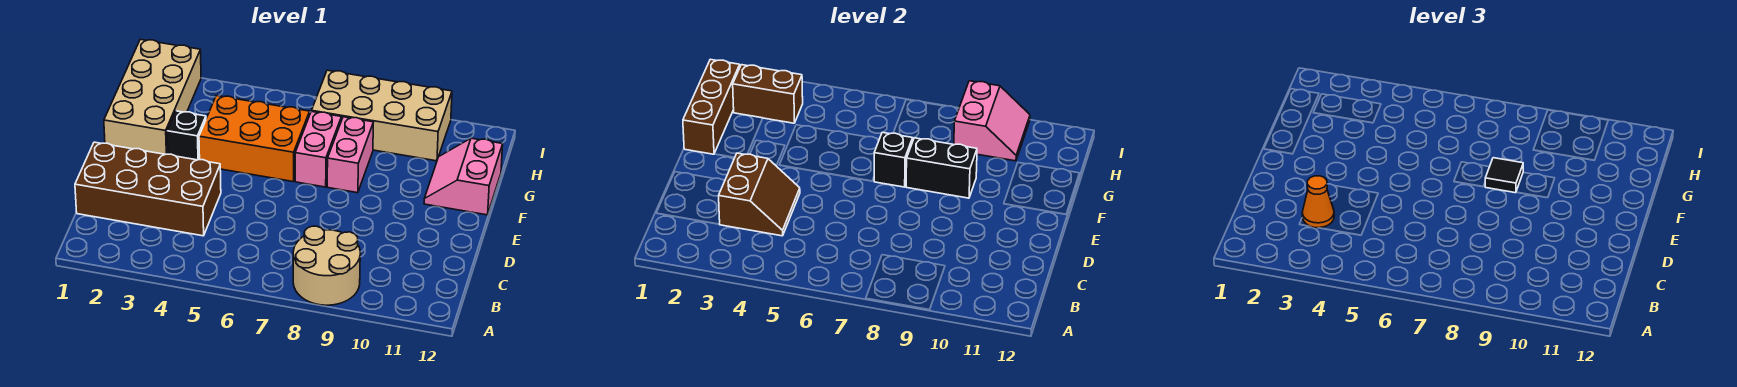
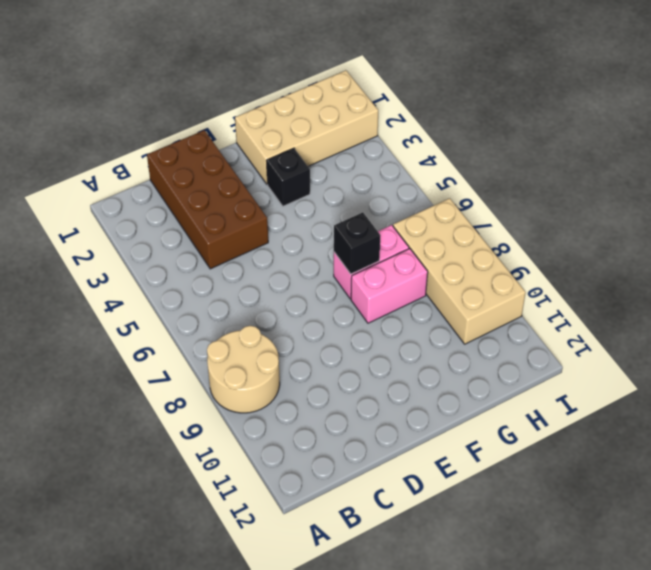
none -> orange 2x3 brick [199,96,310,182]
none -> pink 2x2 slope [424,138,503,215]
none -> brown 2x2 slope [719,153,800,236]

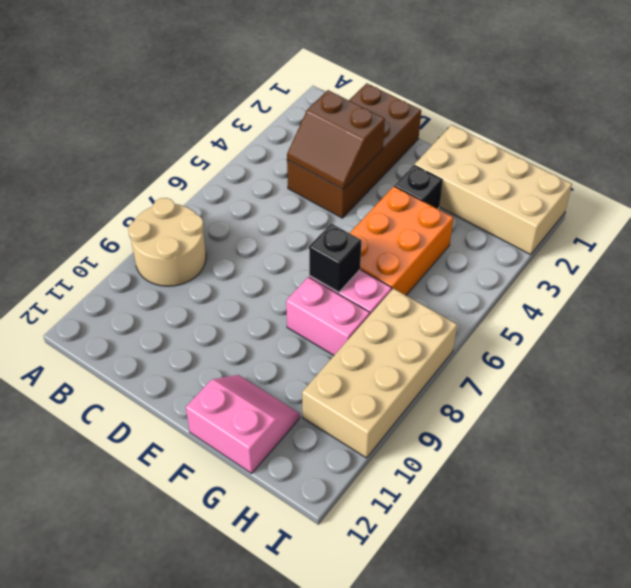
none -> brown 1x3 brick [683,59,740,154]
none -> black 1x2 brick [906,138,977,198]
none -> brown 1x2 brick [733,65,803,123]

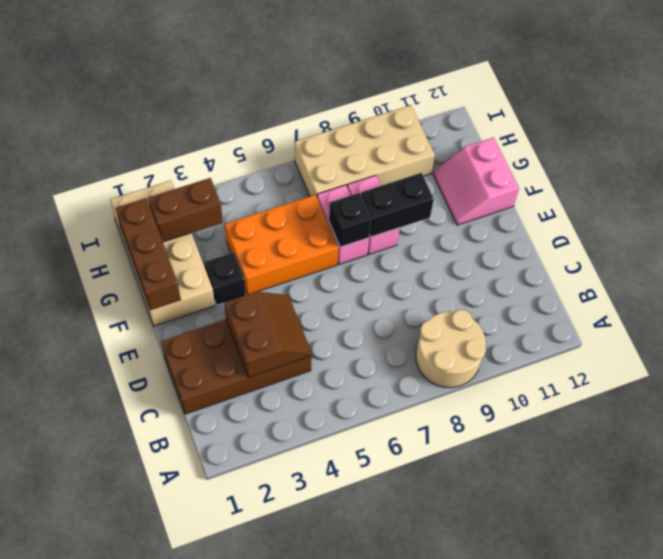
none -> pink 2x2 slope [954,81,1030,161]
none -> orange 1x1 cone [1302,176,1334,228]
none -> black 1x1 tile [1485,158,1523,193]

